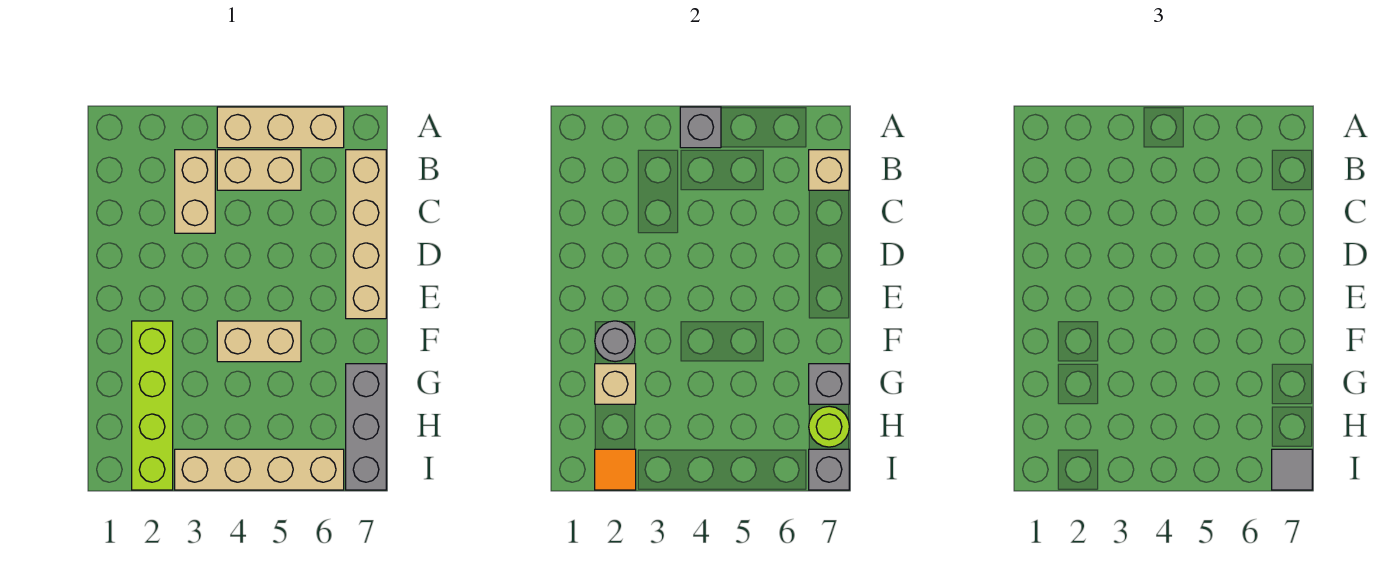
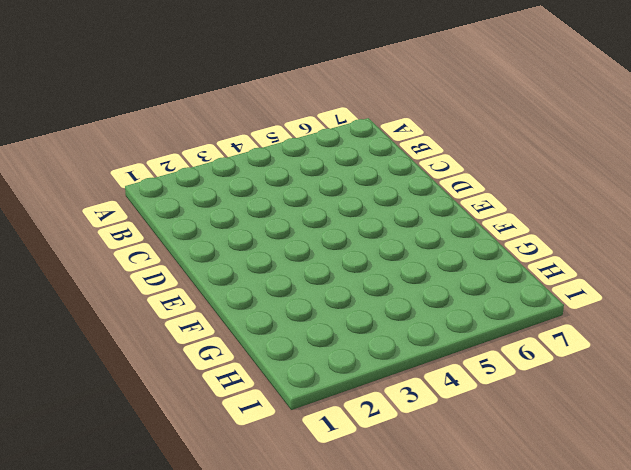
none -> tan 1x3 brick [217,107,344,148]
none -> tan 1x2 brick [175,150,215,233]
none -> tan 1x2 brick [217,150,301,190]

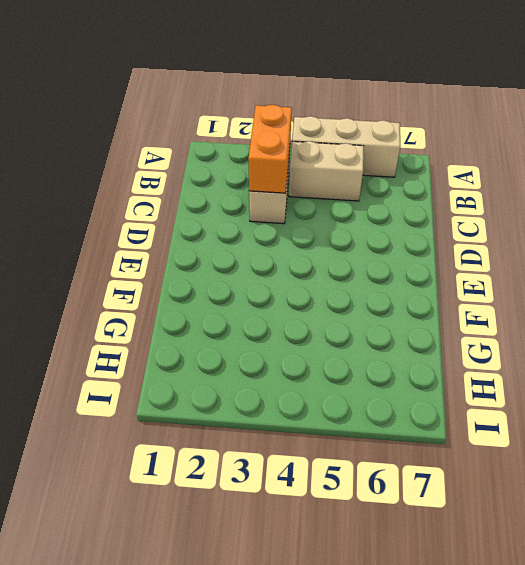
orange 1x2 brick [248,105,292,193] -> none
none -> tan 1x4 brick [346,150,386,319]
none -> lime 1x4 brick [132,321,173,490]
none -> tan 1x2 brick [217,321,301,362]

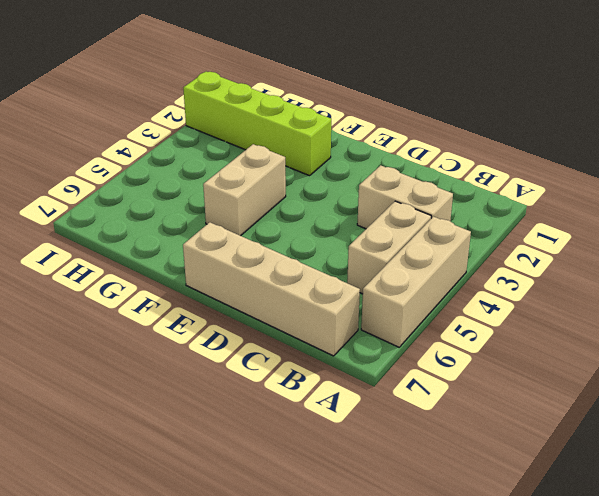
none -> grey 1x3 brick [346,364,386,490]
none -> tan 1x4 brick [175,449,344,490]
none -> grey 1x1 brick [680,107,721,148]

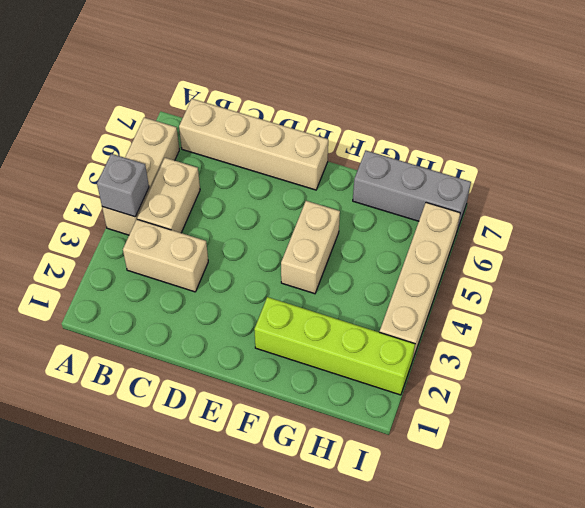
none -> tan 1x1 brick [809,150,849,190]
none -> grey 1x1 round brick [595,321,635,362]
none -> tan 1x1 brick [595,364,636,404]

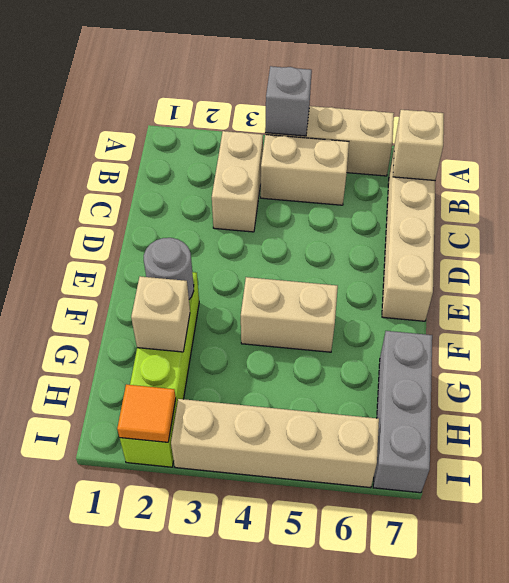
none -> grey 1x1 brick [809,364,849,404]
none -> lime 1x1 round brick [809,406,849,447]
none -> grey 1x1 brick [809,449,849,490]

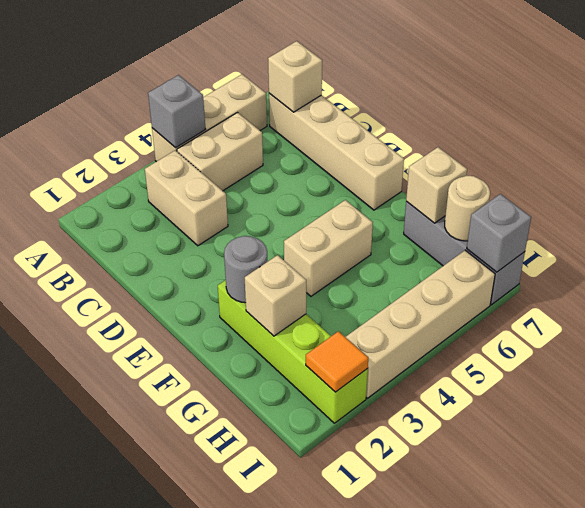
tan 1x1 brick [406,147,467,223] -> grey 1x1 brick [809,364,849,404]
tan 1x1 round brick [445,176,490,241] -> lime 1x1 round brick [809,406,849,447]
none -> grey 1x1 tile [1272,449,1312,490]

